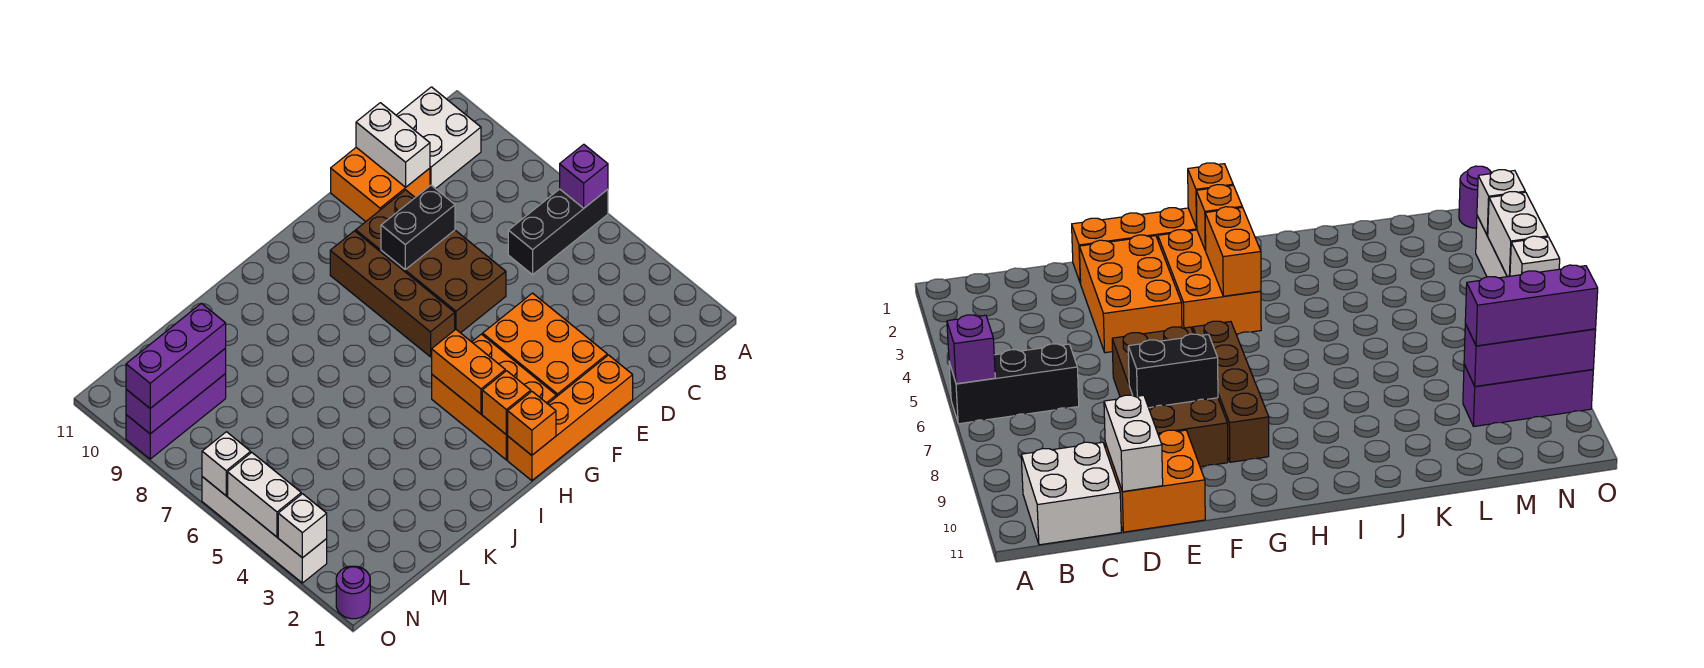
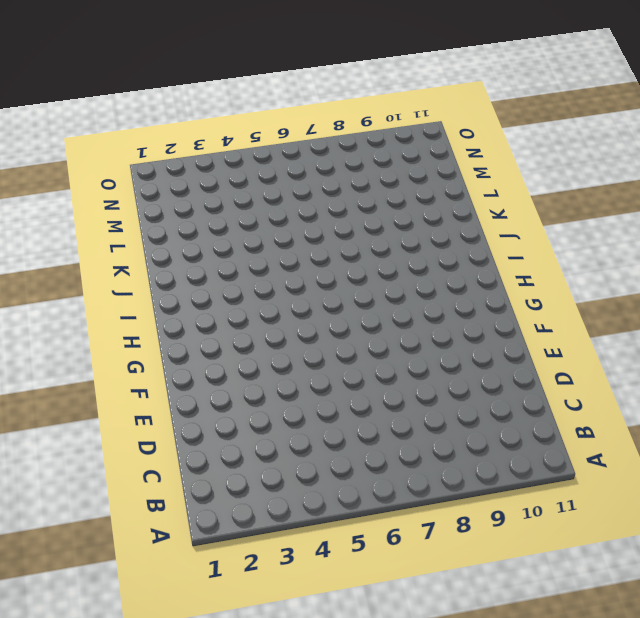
none -> black 1x3 brick [508,189,608,275]
none -> white 2x2 brick [396,87,481,189]
none -> orange 2x2 brick [331,148,430,222]

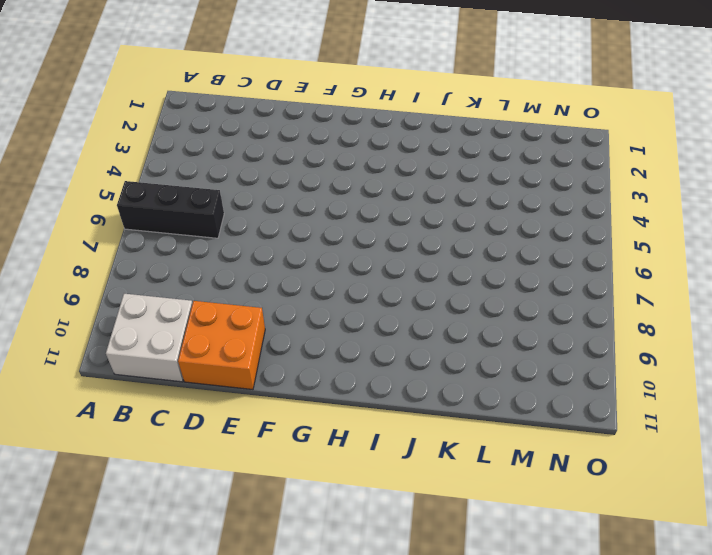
none -> orange 1x4 brick [508,355,633,481]
none -> orange 2x3 brick [483,293,607,397]
none -> brown 2x4 brick [356,190,506,333]

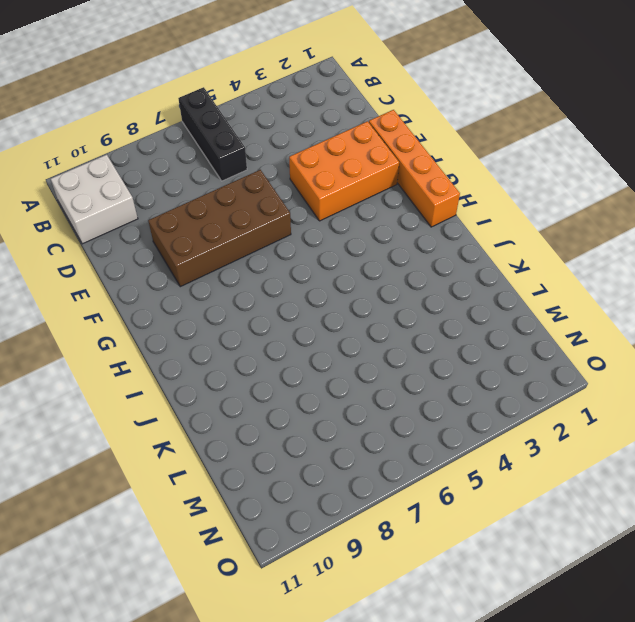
none -> orange 2x2 brick [331,148,430,222]
none -> orange 2x3 brick [432,334,556,460]
none -> brown 1x4 brick [330,231,455,357]

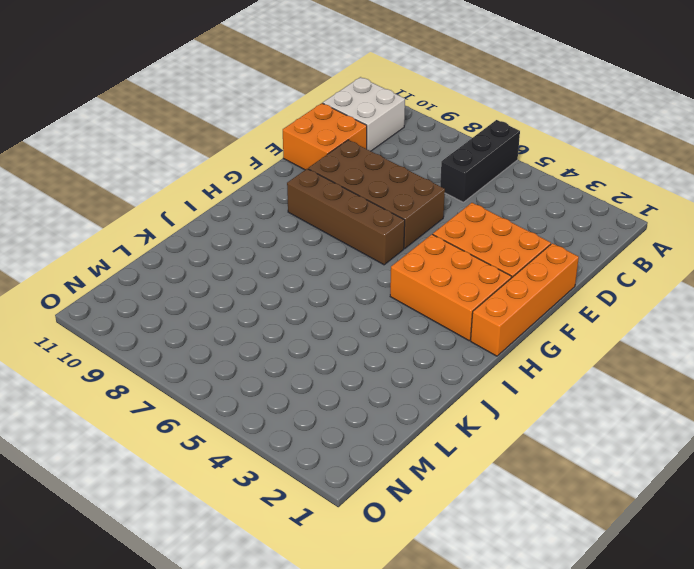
none -> purple 1x3 brick [126,374,226,459]
none -> purple 1x1 round brick [336,566,370,619]
none -> white 1x4 brick [202,477,327,583]

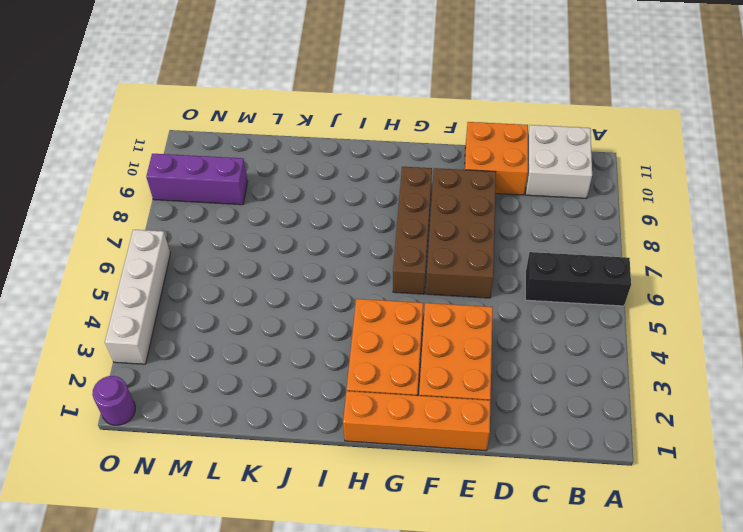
none -> purple 1x1 brick [560,144,608,208]
none -> white 1x2 brick [356,103,430,187]
none -> black 1x2 brick [381,185,455,269]

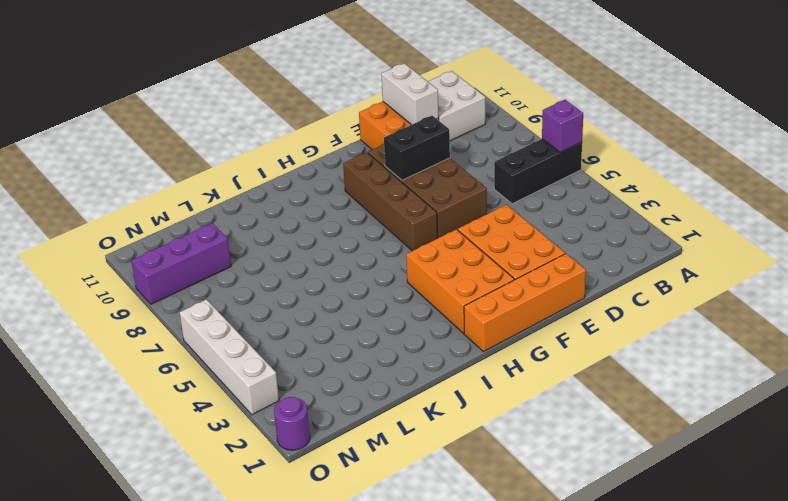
none -> orange 1x1 brick [508,392,556,455]
none -> orange 1x1 brick [482,371,531,435]
none -> orange 1x2 brick [432,330,505,414]

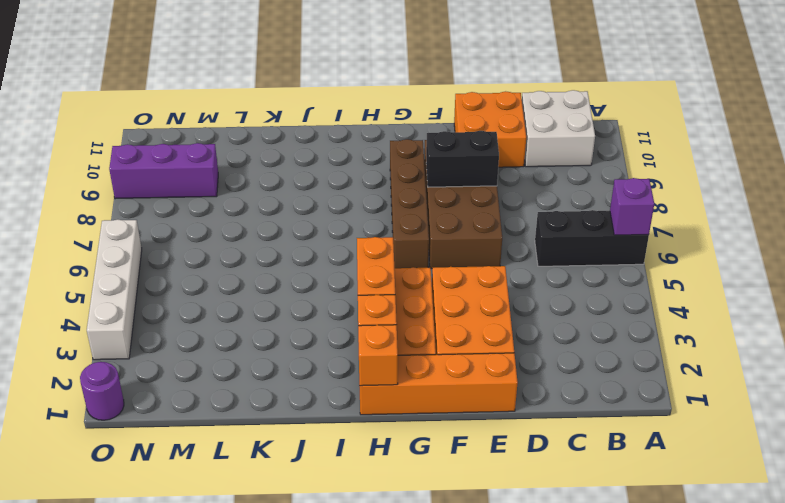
none -> white 1x2 brick [356,103,430,187]
none -> purple 1x3 brick [126,349,226,434]
none -> white 1x1 brick [278,494,327,558]

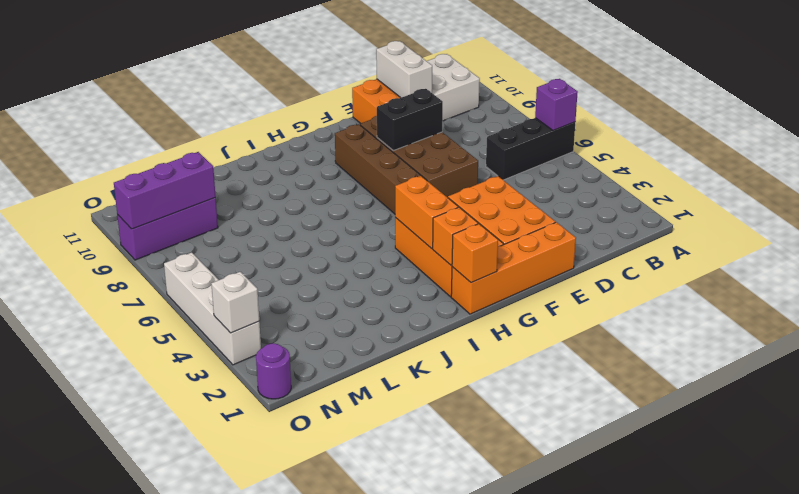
none -> white 1x2 brick [228,453,301,537]
none -> white 1x1 brick [202,432,251,496]
none -> purple 1x3 brick [126,303,226,408]

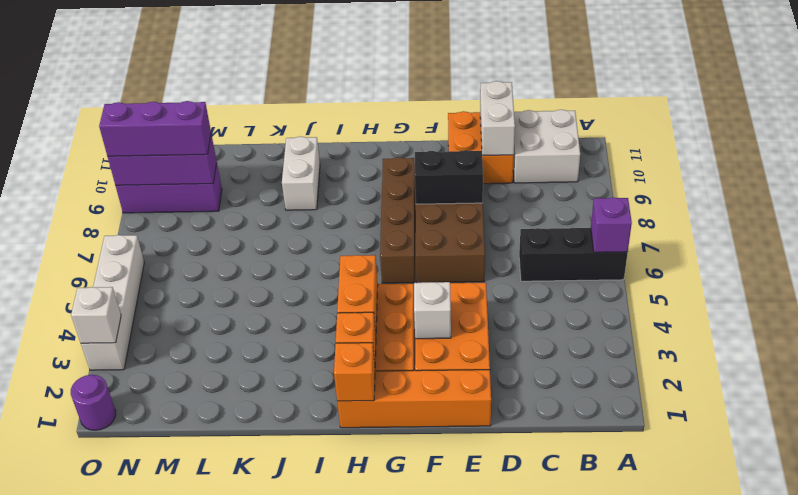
white 1x1 brick [414,282,451,339] -> white 1x1 brick moved to [202,432,251,496]
white 1x2 brick [282,136,320,210] -> white 1x2 brick moved to [228,453,301,537]

